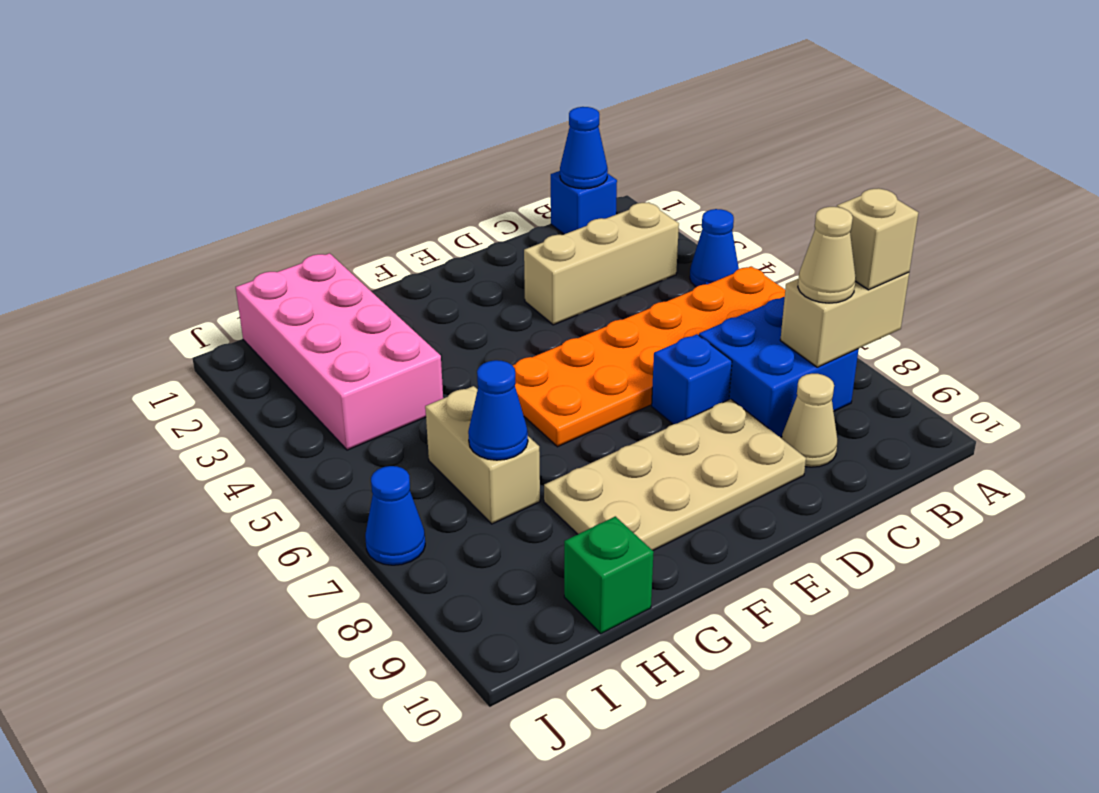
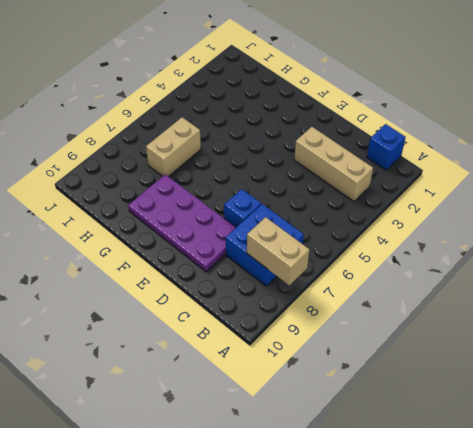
purple 2x4 plate [128,174,236,272] -> tan 2x4 plate [544,399,806,550]
none -> blue 1x1 cone [690,209,739,287]
none -> orange 2x6 plate [512,266,785,447]
none -> tan 1x1 cone [782,374,838,467]

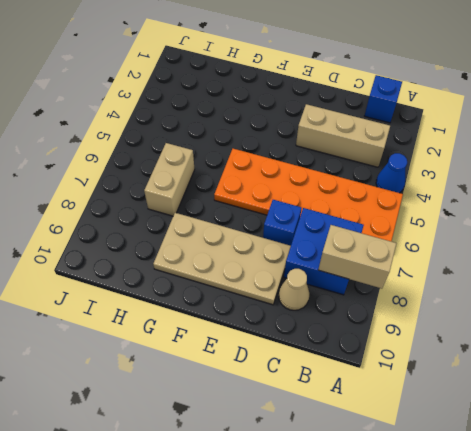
none -> pink 2x4 brick [236,253,443,450]
none -> green 1x1 brick [564,516,654,634]
none -> blue 1x1 cone [365,466,425,565]

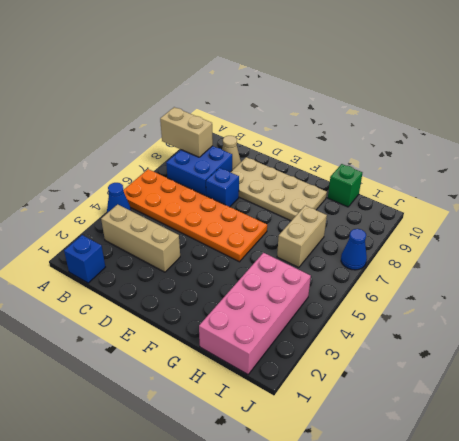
none -> blue 1x1 cone [560,107,608,189]
none -> blue 1x1 cone [468,360,528,460]
none -> tan 1x1 brick [837,188,918,290]

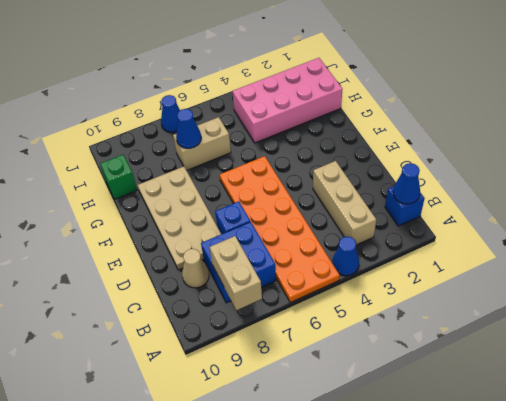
none -> tan 1x1 brick [837,188,918,290]
none -> tan 1x1 cone [798,207,856,303]

